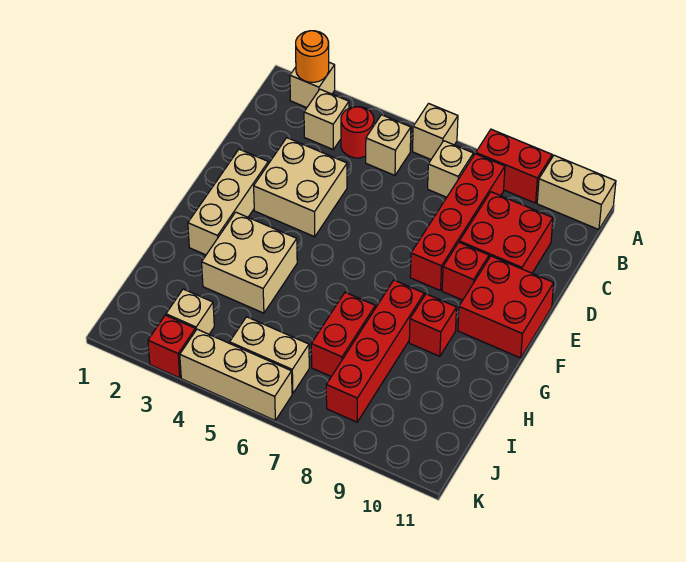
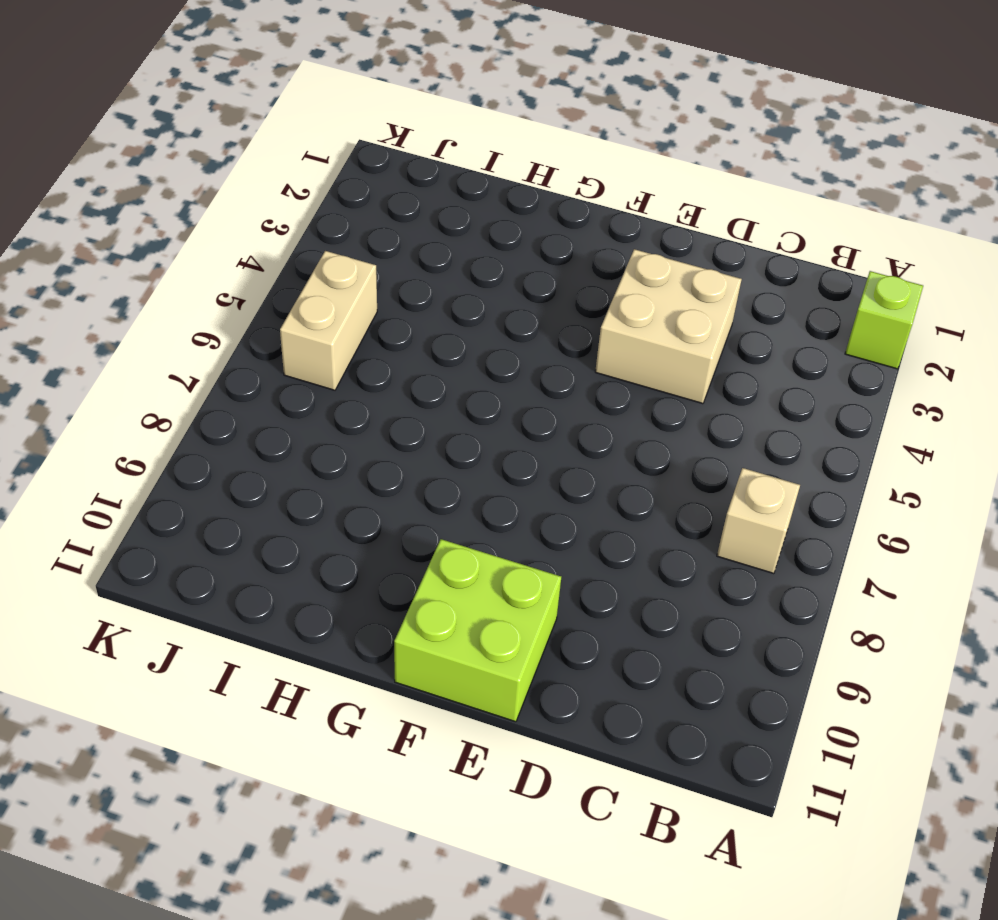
lime 1x1 brick [845,271,923,369] -> tan 1x1 brick [290,62,335,108]
lime 2x2 brick [394,539,561,722] -> red 2x2 brick [458,256,554,358]
none -> tan 1x1 brick [413,104,458,159]
none -> red 1x2 brick [476,129,552,203]
none -> tan 1x2 brick [537,155,616,230]

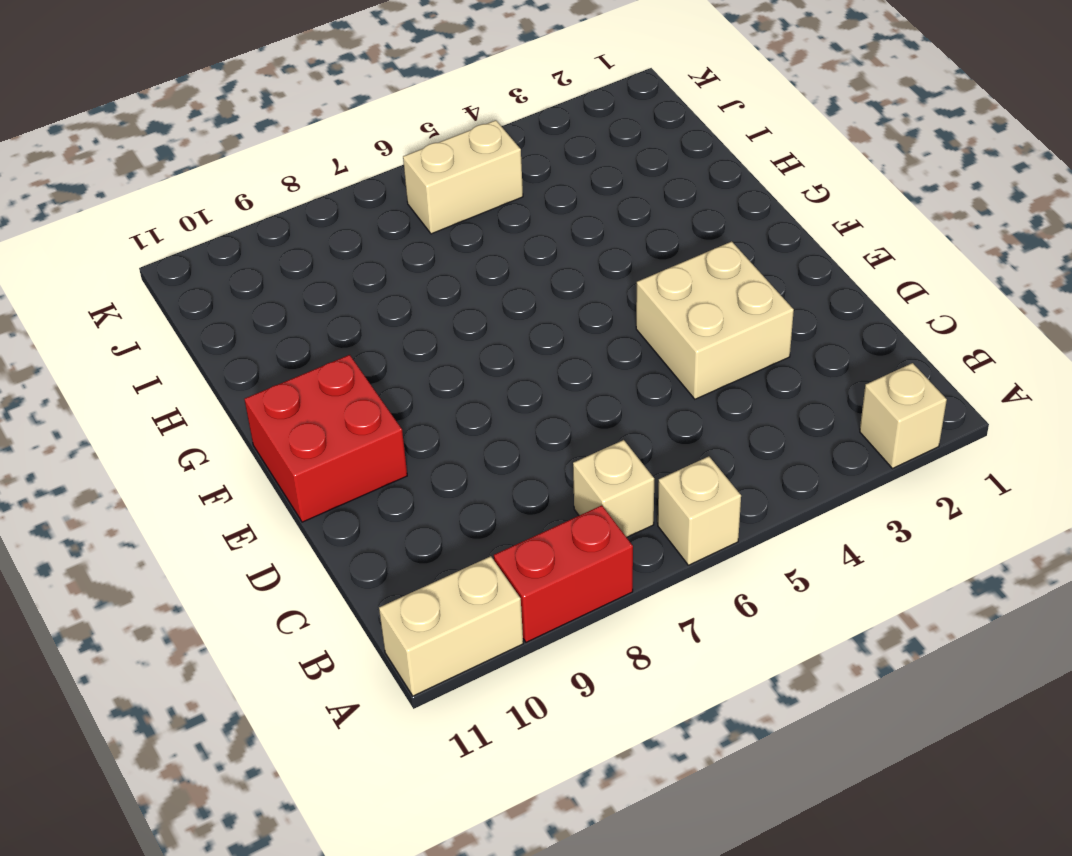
none -> tan 1x1 brick [304,89,349,149]
none -> red 1x1 round brick [341,107,374,158]
none -> tan 1x1 brick [366,115,411,175]

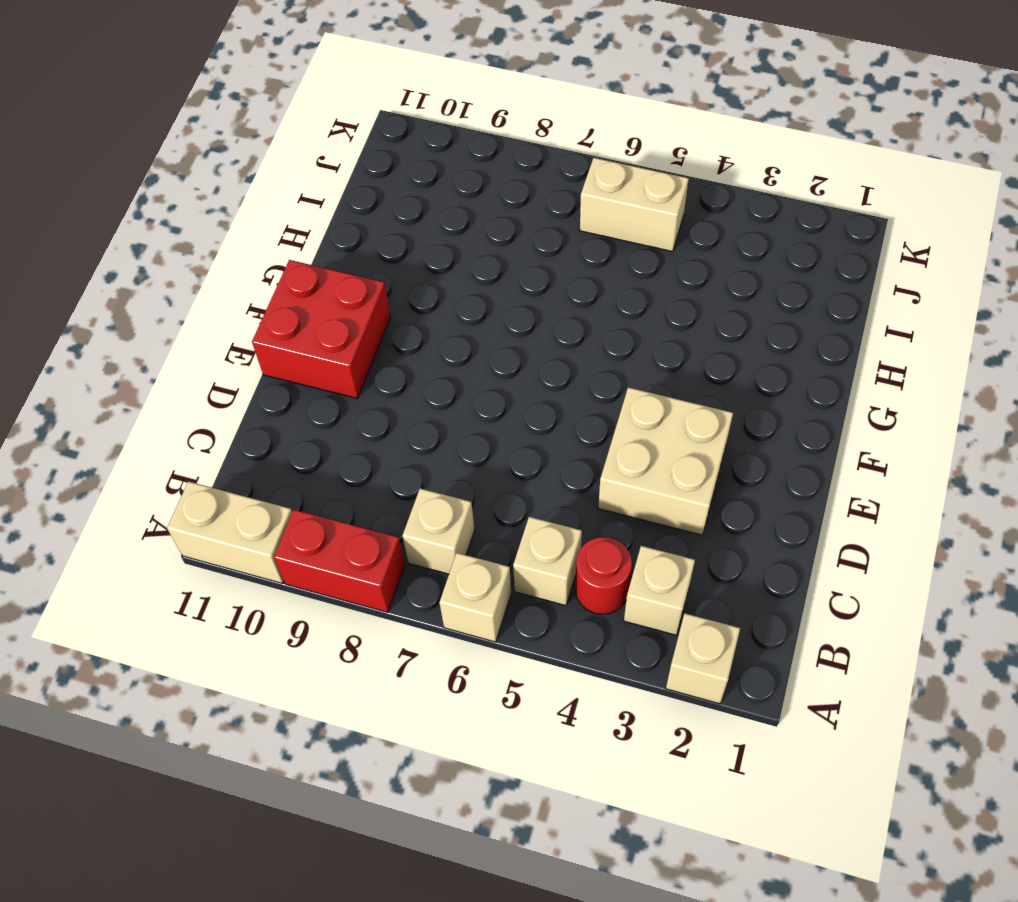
none -> red 1x4 brick [410,154,505,291]
none -> red 2x2 brick [459,192,553,273]
none -> tan 1x3 brick [188,149,268,255]

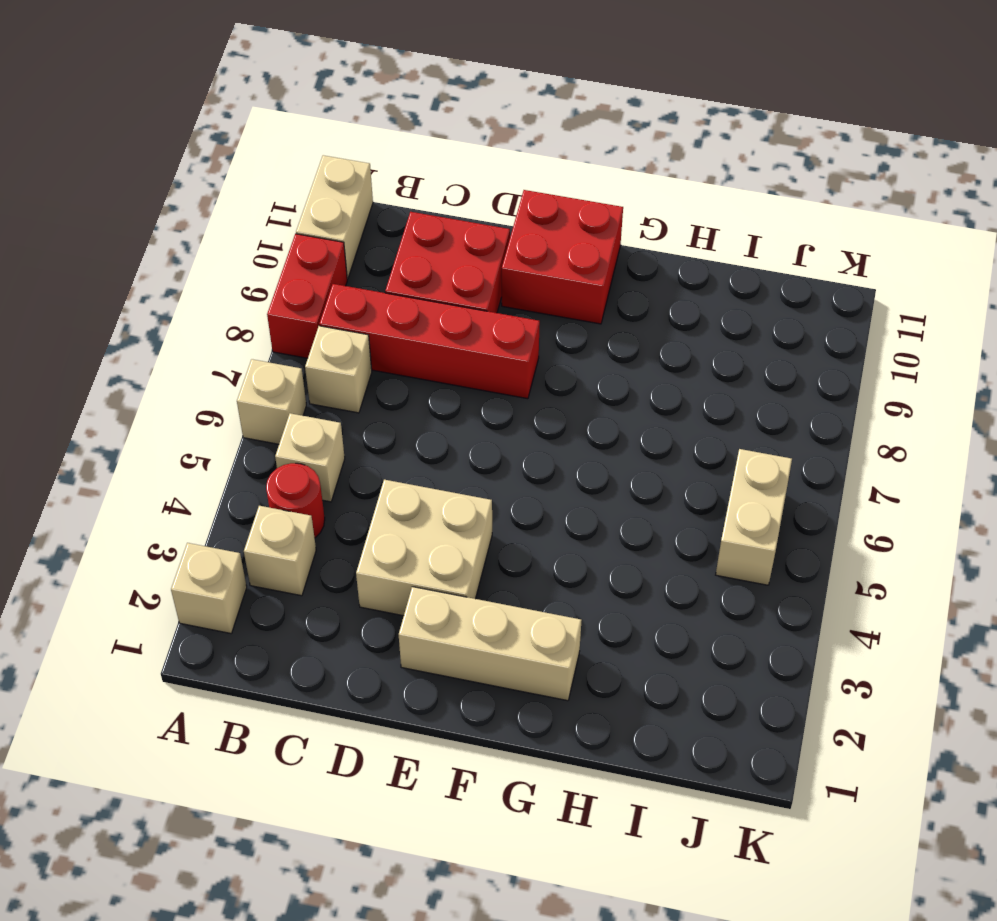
none -> red 1x1 brick [442,243,489,300]
none -> tan 2x2 brick [202,212,297,313]
none -> red 1x4 brick [326,280,424,422]

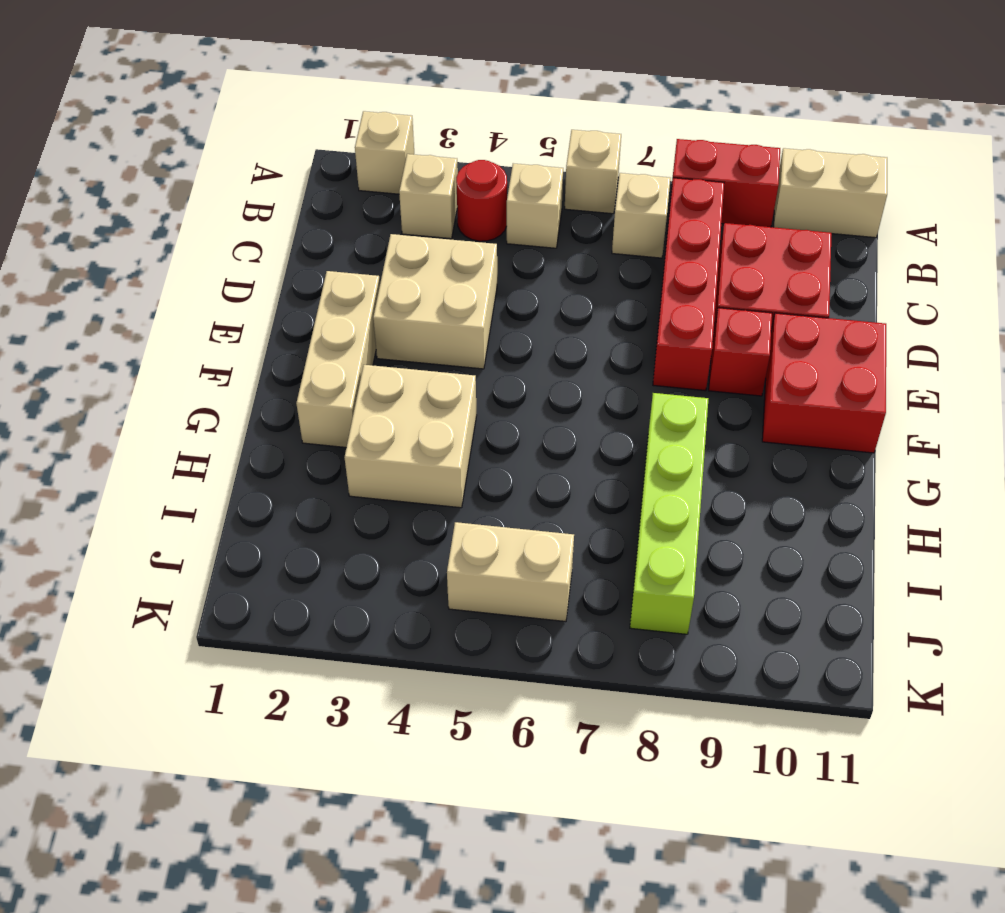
lime 1x4 brick [630,393,708,634] -> red 1x4 brick [326,280,424,422]
none -> red 1x1 brick [409,294,457,356]
none -> red 1x2 brick [311,292,375,377]
none -> tan 1x1 brick [166,289,214,334]

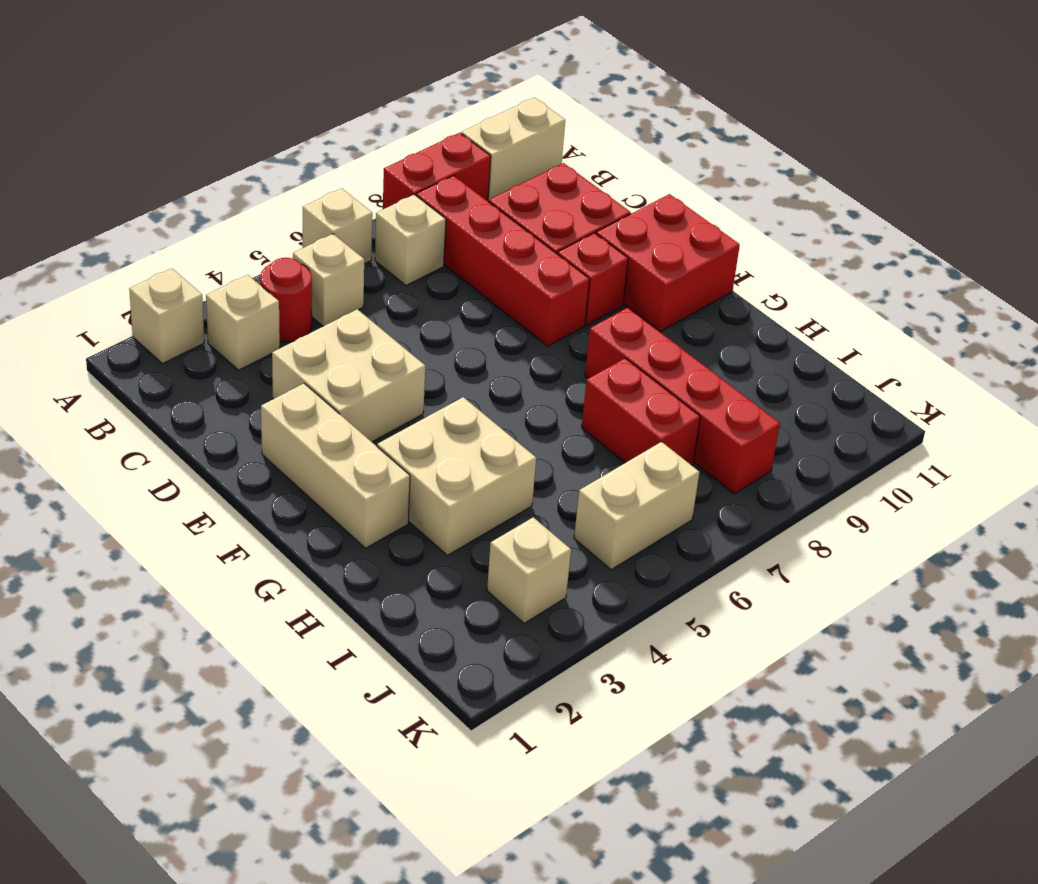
none -> red 1x1 brick [409,294,457,356]
none -> red 1x1 brick [148,315,195,378]
none -> tan 1x3 brick [180,329,292,420]

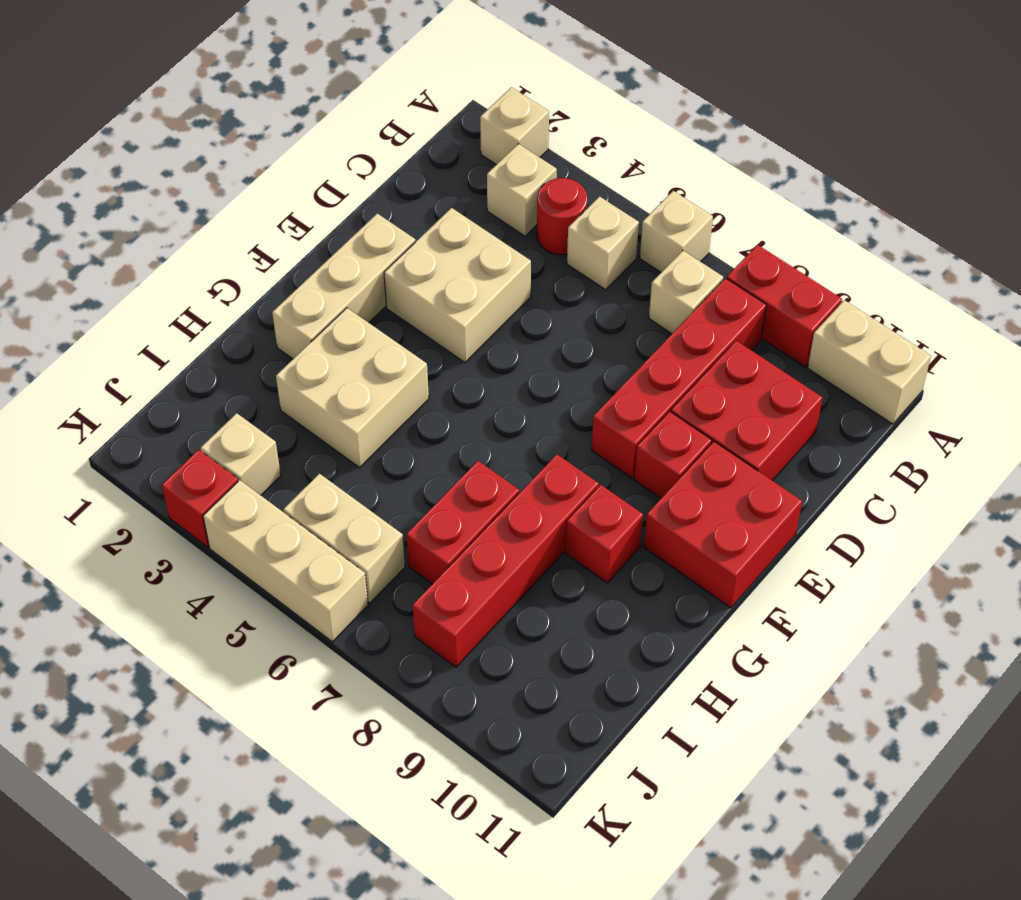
none -> orange 1x1 round brick [296,31,329,82]

